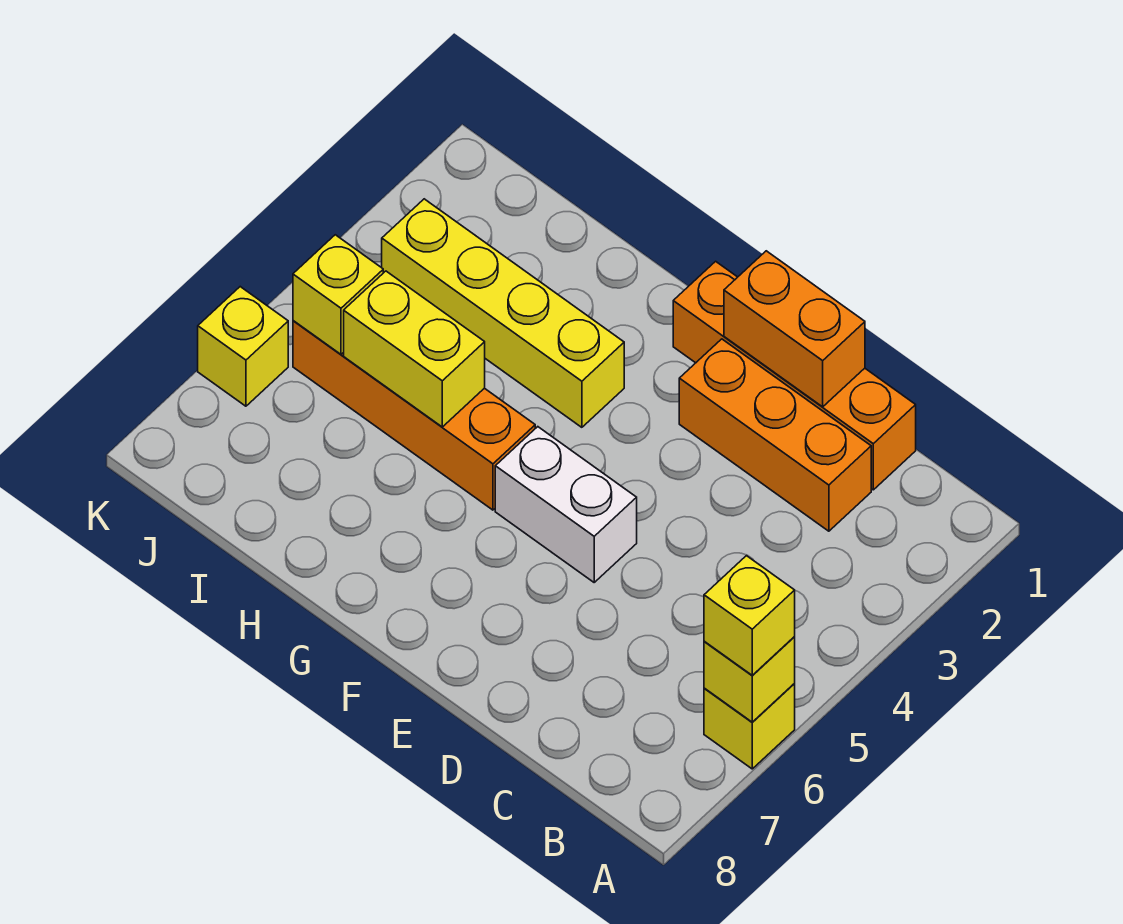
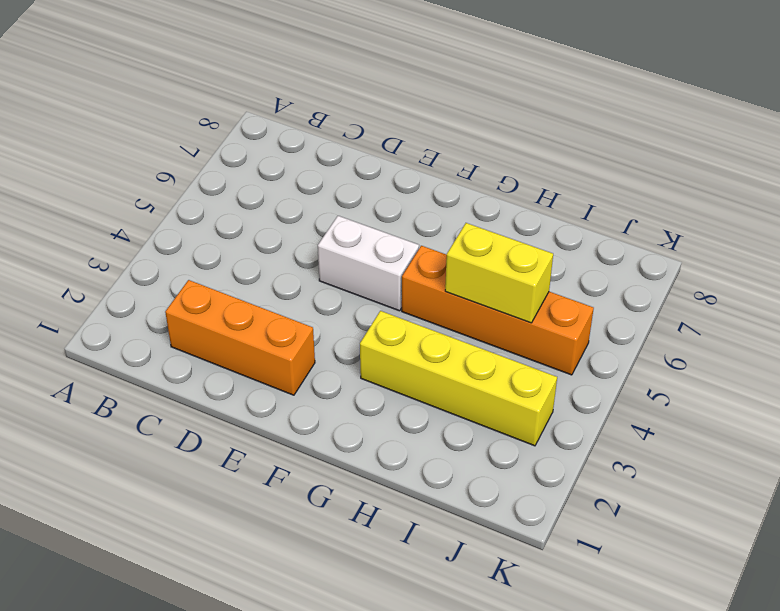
none -> yellow 1x1 brick [704,684,795,769]
none -> orange 1x4 brick [673,261,916,490]
none -> yellow 1x1 brick [198,287,288,406]

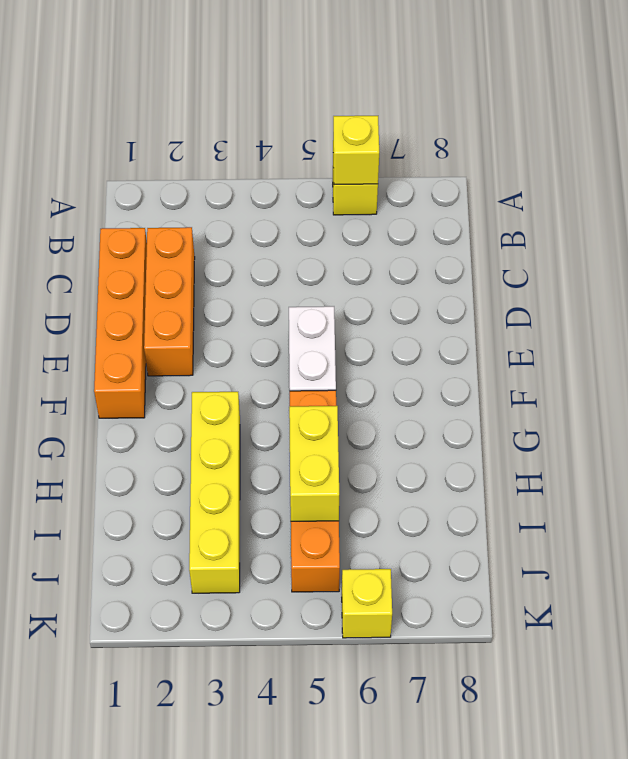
none -> orange 1x2 brick [724,251,865,407]
none -> yellow 1x1 brick [293,235,383,354]
none -> yellow 1x1 brick [704,556,795,675]

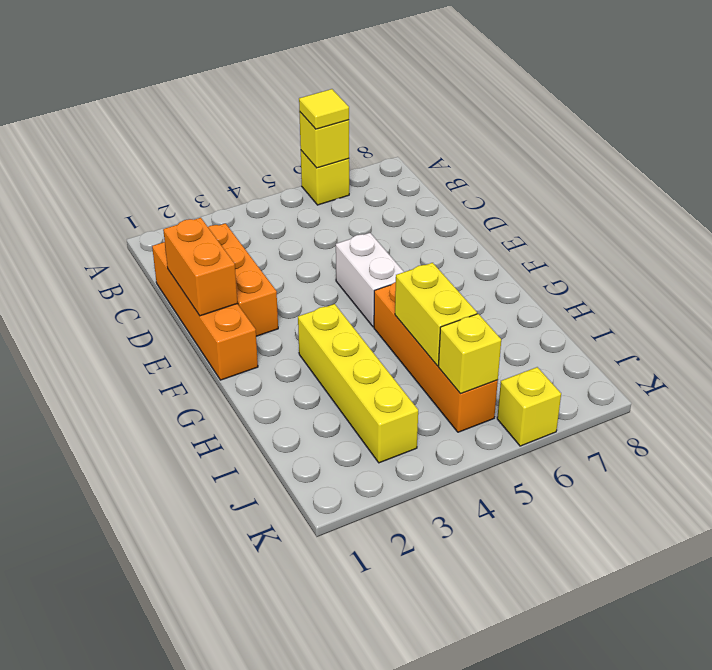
yellow 1x1 tile [299,89,349,129] -> yellow 1x1 brick [704,556,795,675]

